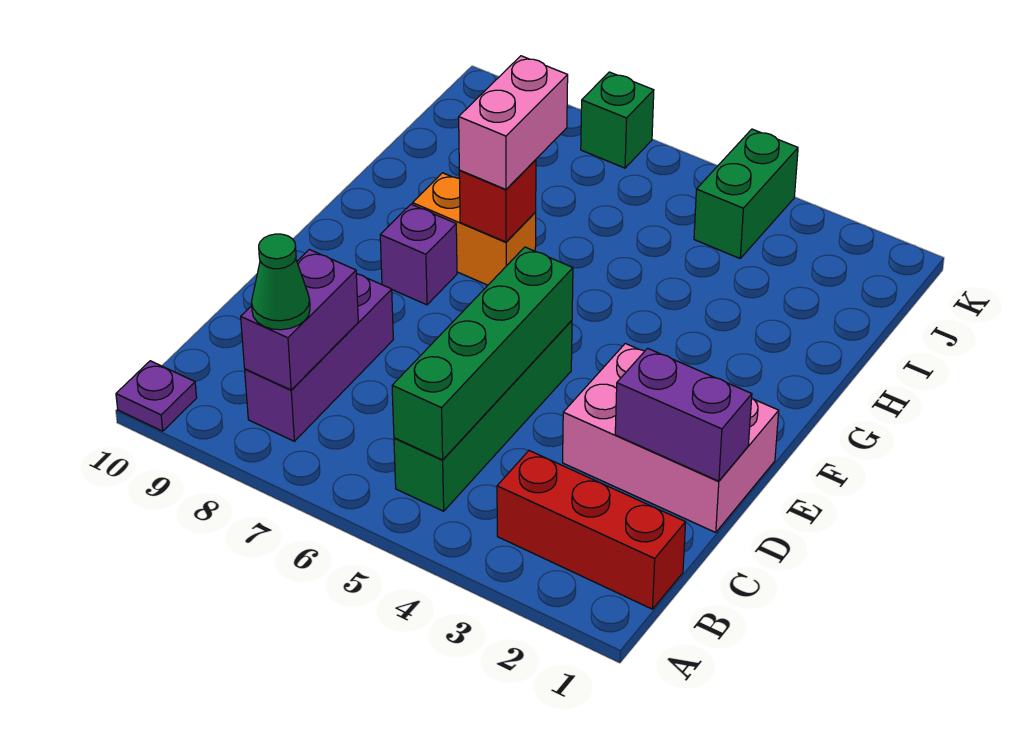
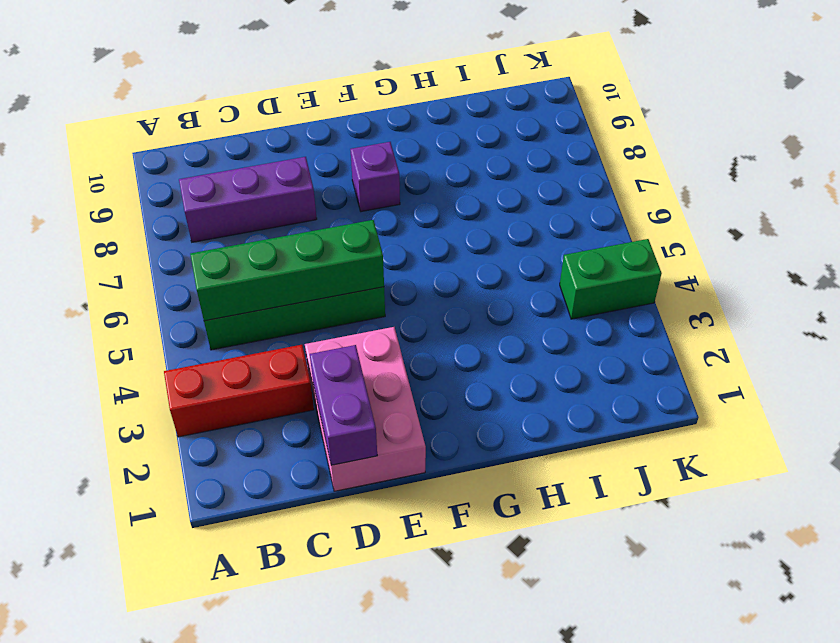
red 1x3 brick [164,345,314,437] -> red 1x3 brick turned to [497,451,686,609]
none -> purple 1x1 plate [116,361,197,431]
none -> orange 1x2 brick [412,173,536,285]
none -> green 1x1 brick [581,72,654,168]

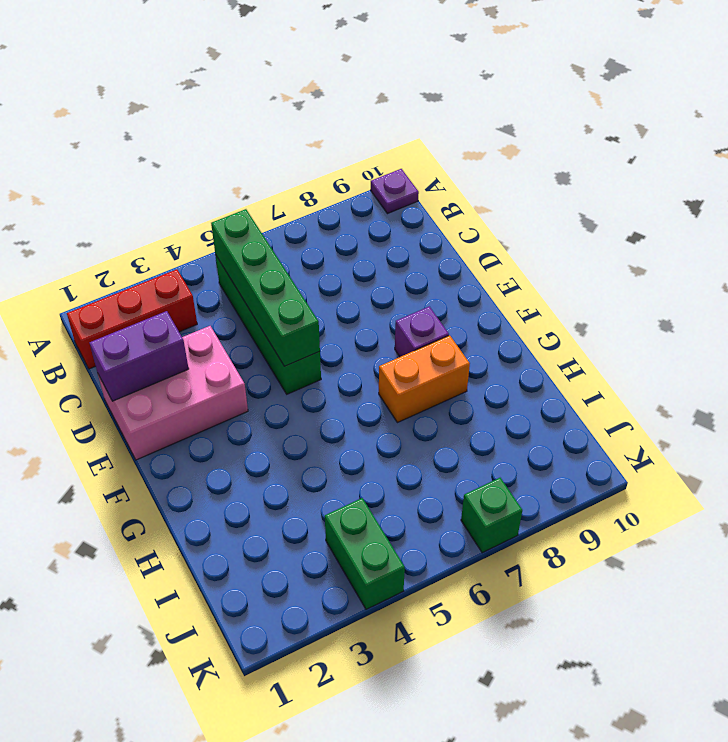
none -> purple 1x3 brick [245,273,393,441]
none -> purple 1x2 brick [241,250,358,390]
none -> red 1x1 brick [459,160,536,242]

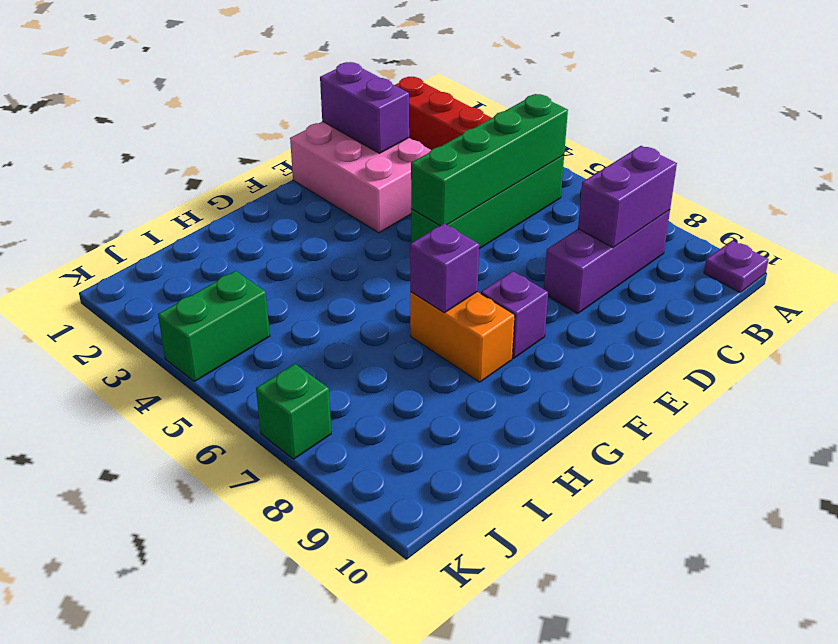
purple 1x1 brick [410,224,479,313] -> red 1x1 brick [459,160,536,242]
none -> green 1x1 cone [251,234,310,330]
none -> pink 1x2 brick [459,56,568,189]

